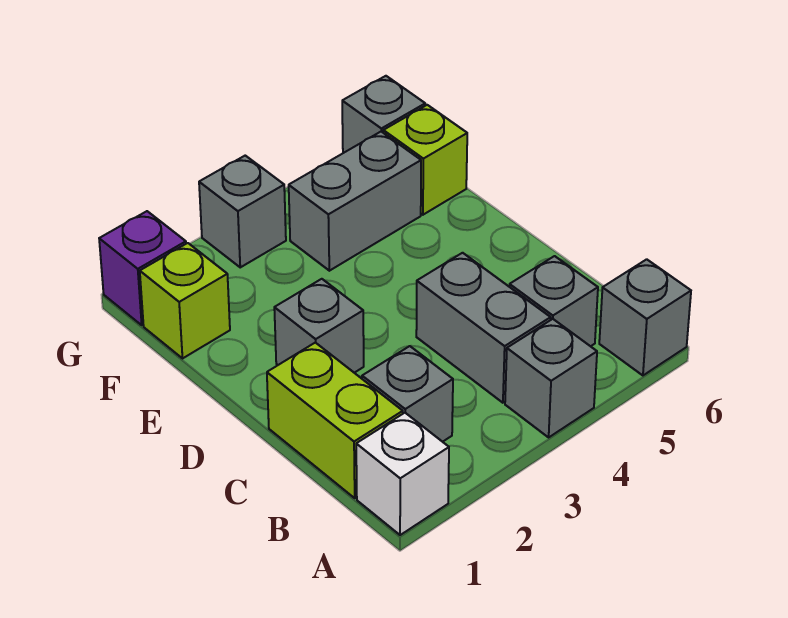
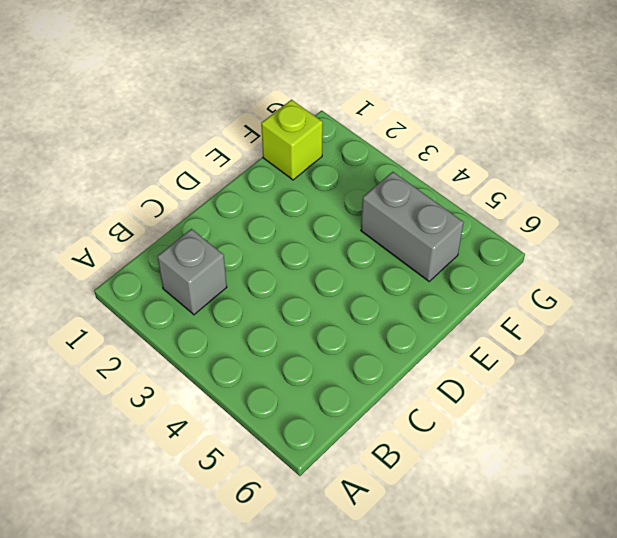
none -> white 1x1 brick [356,413,449,535]
none -> grey 1x1 brick [505,319,597,437]
none -> grey 1x1 brick [599,259,691,375]

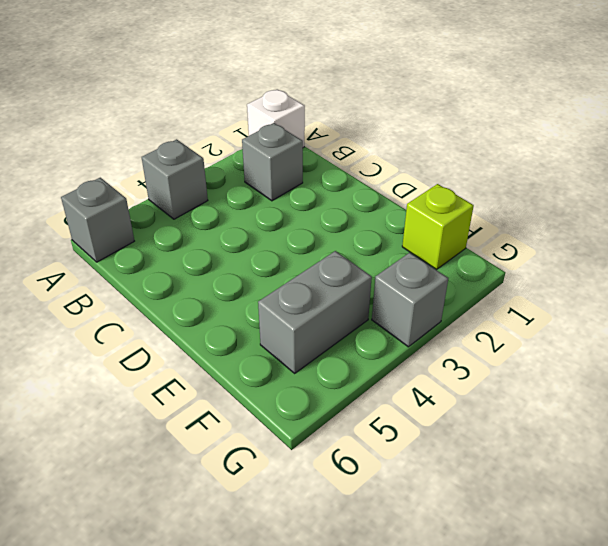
none -> lime 1x2 brick [267,343,403,498]
none -> grey 1x2 brick [416,253,551,403]
none -> grey 1x1 brick [509,256,598,346]

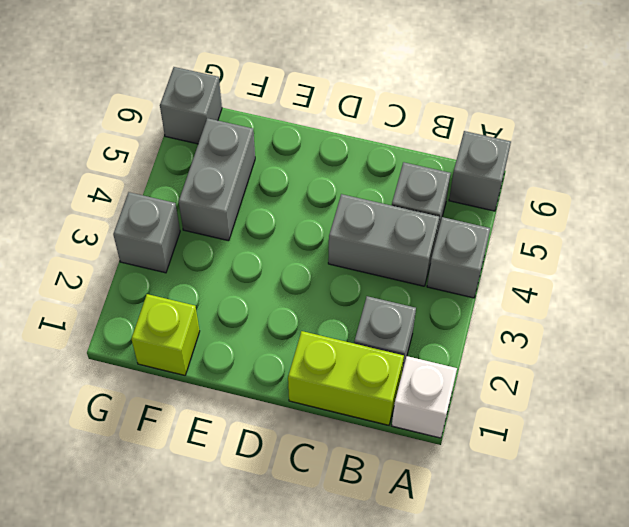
none -> grey 1x1 brick [274,279,364,373]
none -> lime 1x1 brick [383,105,467,215]
none -> purple 1x1 brick [99,211,186,325]

